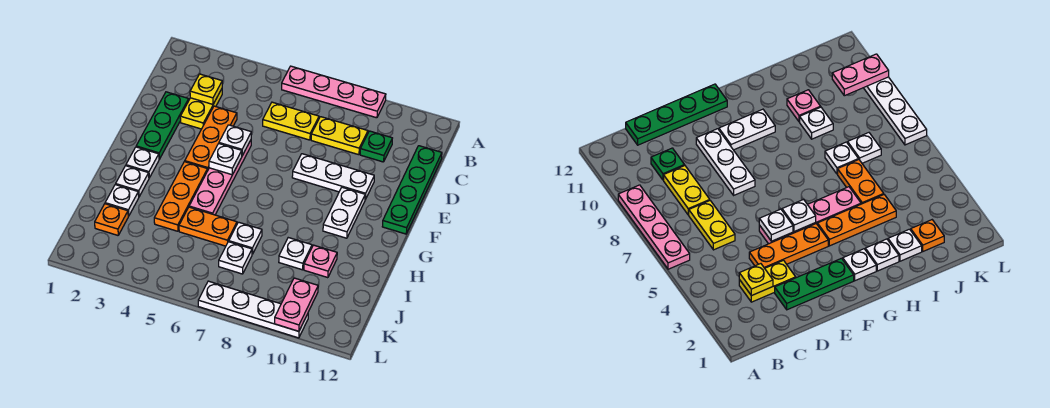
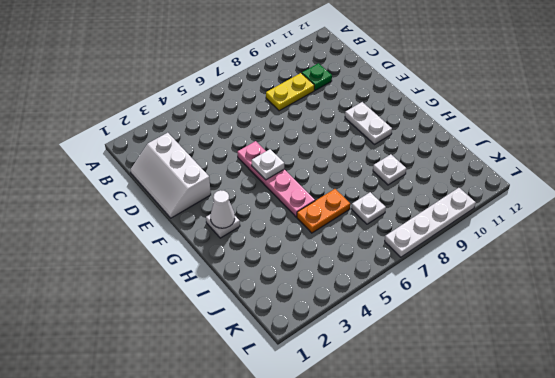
white 2x3 slope [130,133,211,218] -> green 1x3 plate [136,92,189,159]
white 1x1 cone [210,190,235,228] -> none
none -> pink 1x4 plate [282,66,386,118]
none -> yellow 1x2 plate [180,89,222,129]
none -> yellow 1x2 plate [263,102,319,140]

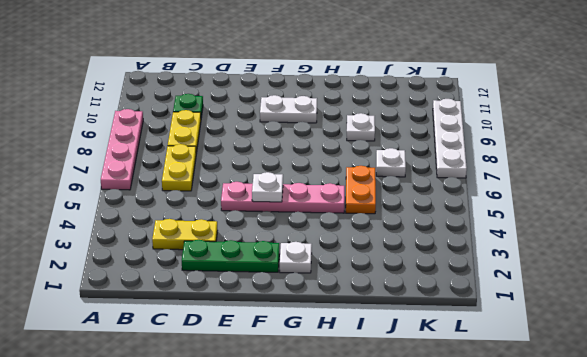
none -> green 1x4 plate [382,146,442,234]
none -> orange 1x3 plate [185,106,237,169]
none -> white 1x3 plate [292,154,374,199]

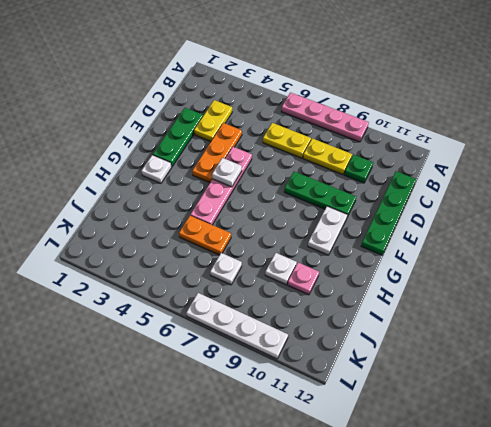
green 1x3 plate [284,172,356,217] -> white 1x3 plate [292,154,374,199]
none -> orange 1x3 plate [154,162,208,231]
none -> white 1x1 plate [116,166,149,197]
none -> white 1x1 plate [105,185,139,216]

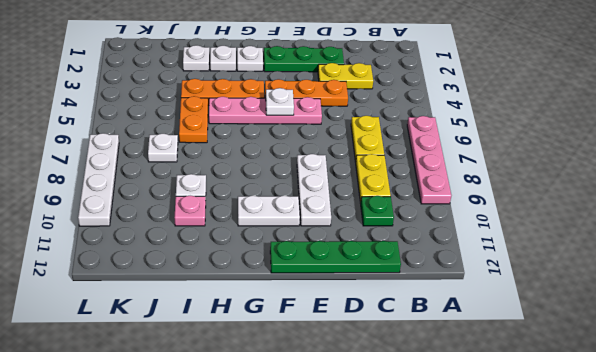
none -> white 1x1 plate [229,222,262,254]
none -> orange 1x1 plate [95,204,128,235]
none -> yellow 1x1 plate [190,74,222,104]

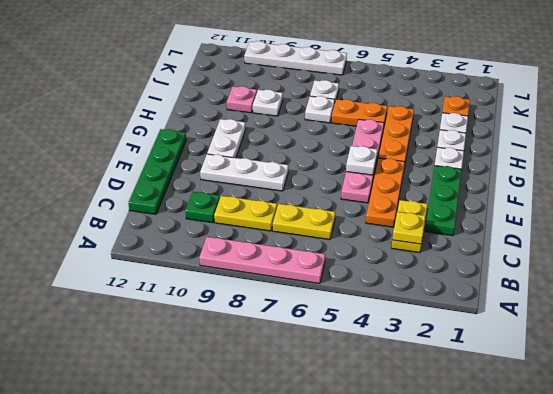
none -> white 1x1 plate [219,125,251,155]
none -> pink 1x2 plate [275,278,318,331]

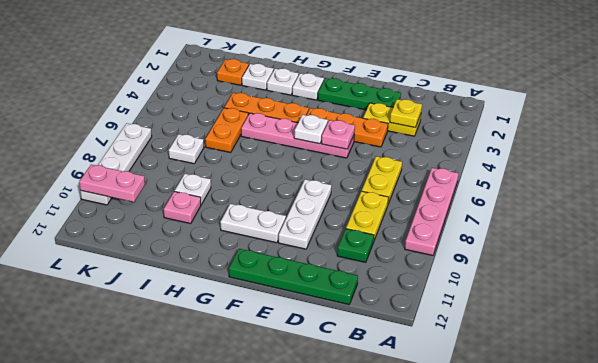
pink 1x1 plate [321,120,355,149] -> white 1x1 plate [219,125,251,155]
none -> white 1x1 plate [229,222,262,254]

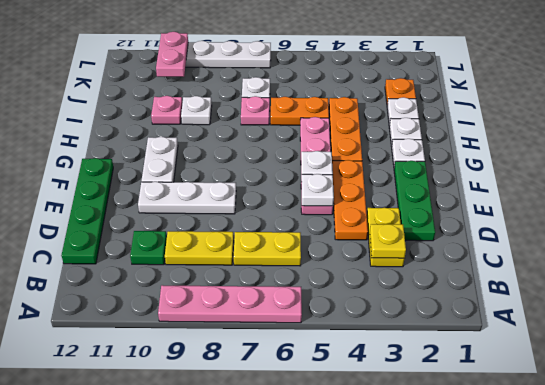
pink 1x1 plate [241,96,270,125] -> white 1x1 plate [229,222,262,254]

